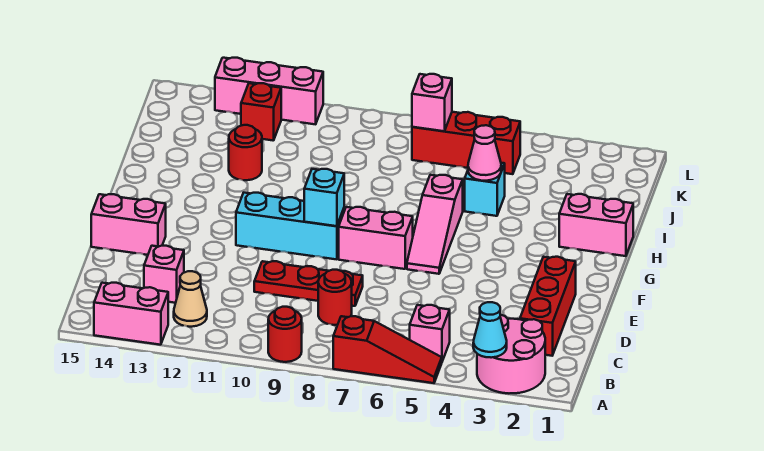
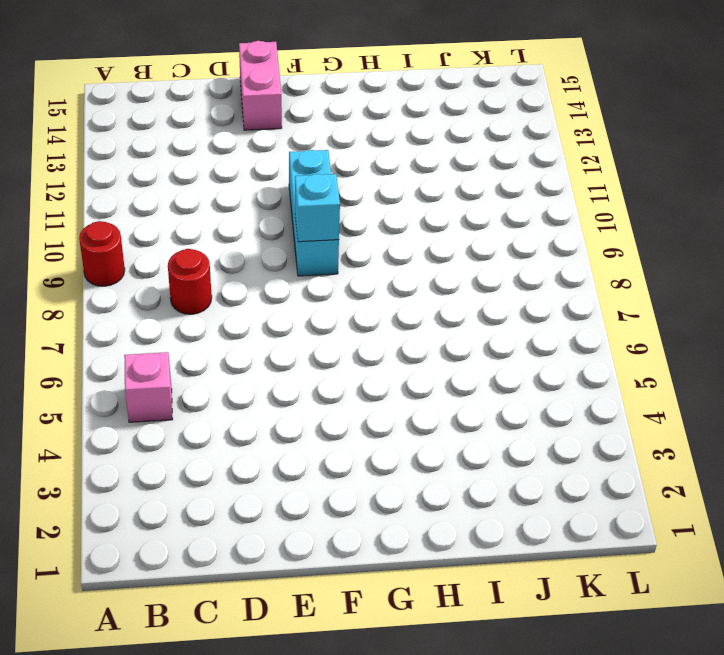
none -> pink 2x2 round brick [477,315,545,393]
none -> red 1x3 slope [333,316,442,383]
none -> pink 1x2 brick [94,283,168,345]

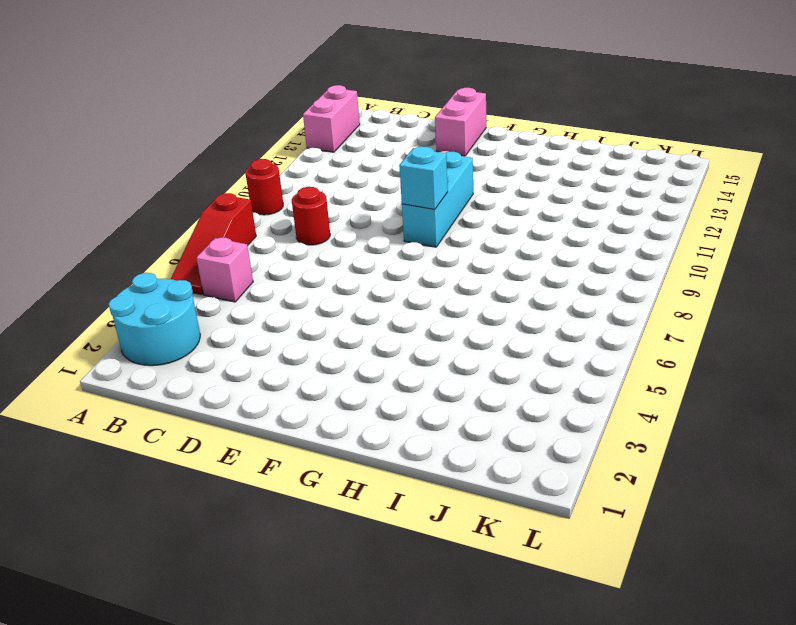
cyan 2x2 round brick [109,273,200,366] -> pink 2x2 round brick [477,315,545,393]
none -> tan 1x1 cone [174,271,207,327]
none -> red 1x3 brick [520,257,576,356]
none -> pink 1x1 brick [144,246,184,303]

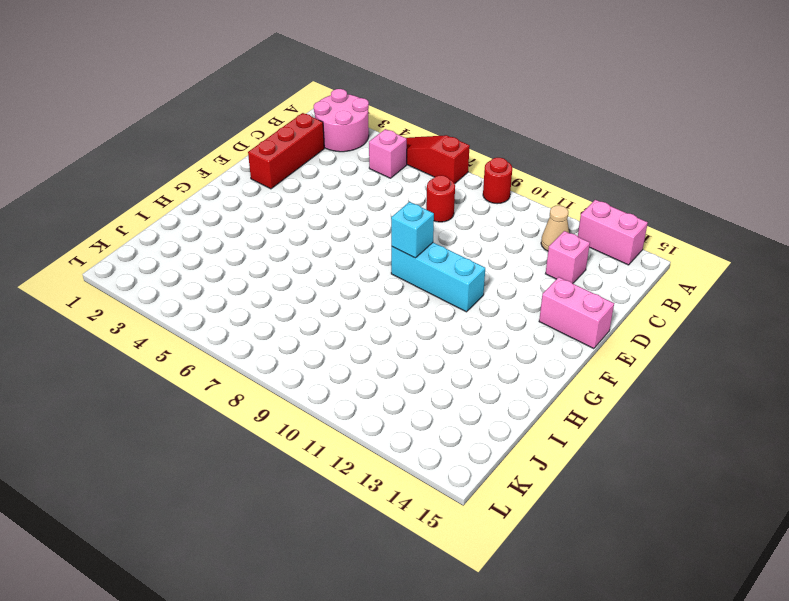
none -> red 1x3 plate [254,261,363,306]
none -> pink 1x3 slope [407,175,463,274]
none -> pink 1x2 brick [339,207,413,269]

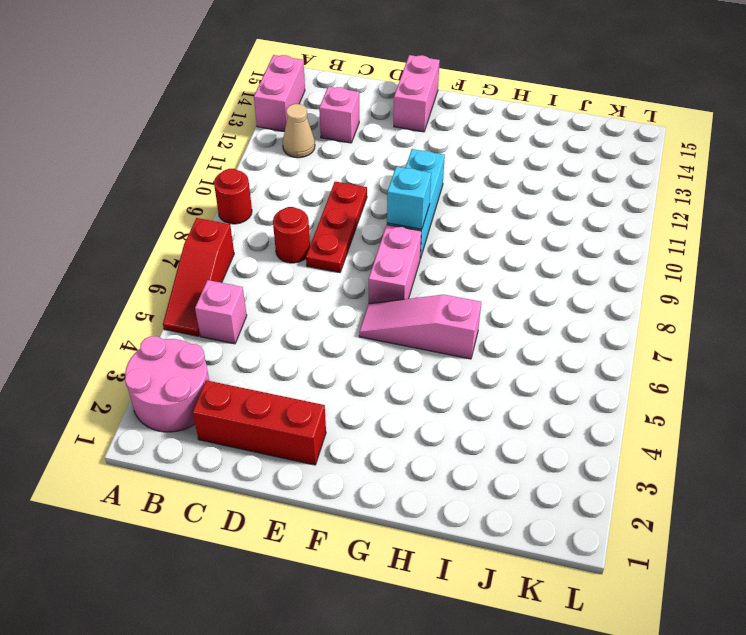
none -> pink 1x2 brick [559,194,633,256]
none -> cyan 1x1 brick [465,163,505,216]
none -> red 1x1 round brick [229,125,262,180]

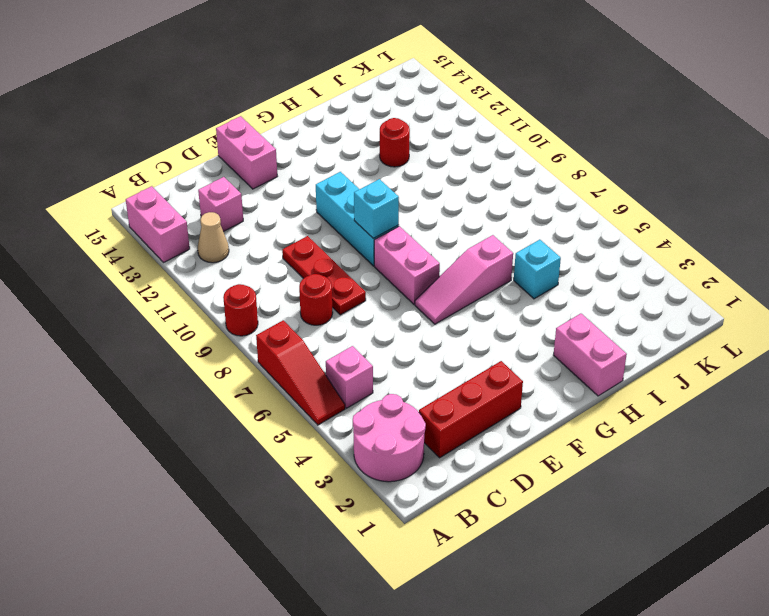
none -> red 1x3 brick [412,112,520,174]
none -> red 1x1 brick [241,83,281,141]
none -> pink 1x3 brick [215,58,323,124]

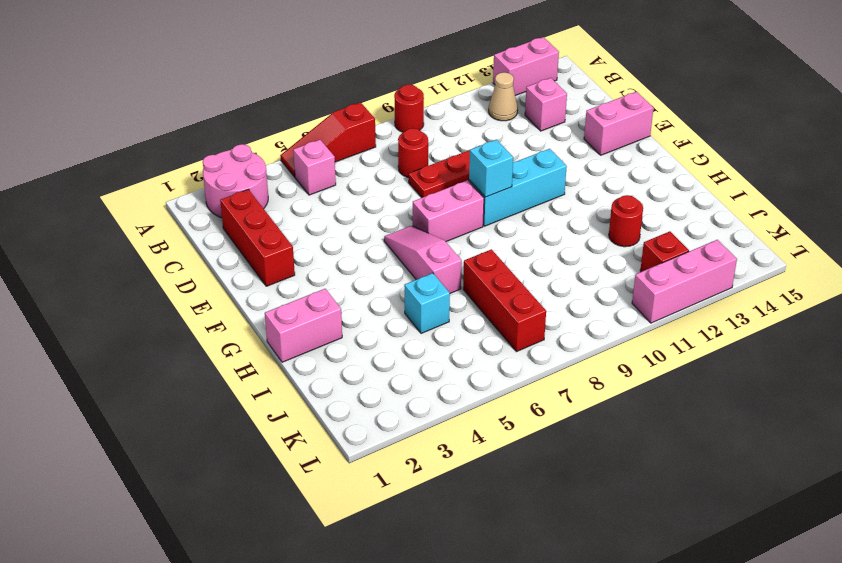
red 1x3 brick [463,249,546,352] -> red 1x3 brick turned to [412,112,520,174]
none -> cyan 1x1 cone [473,302,507,358]
none -> pink 1x1 cone [468,125,501,181]
none -> pink 1x1 brick [412,74,452,131]

